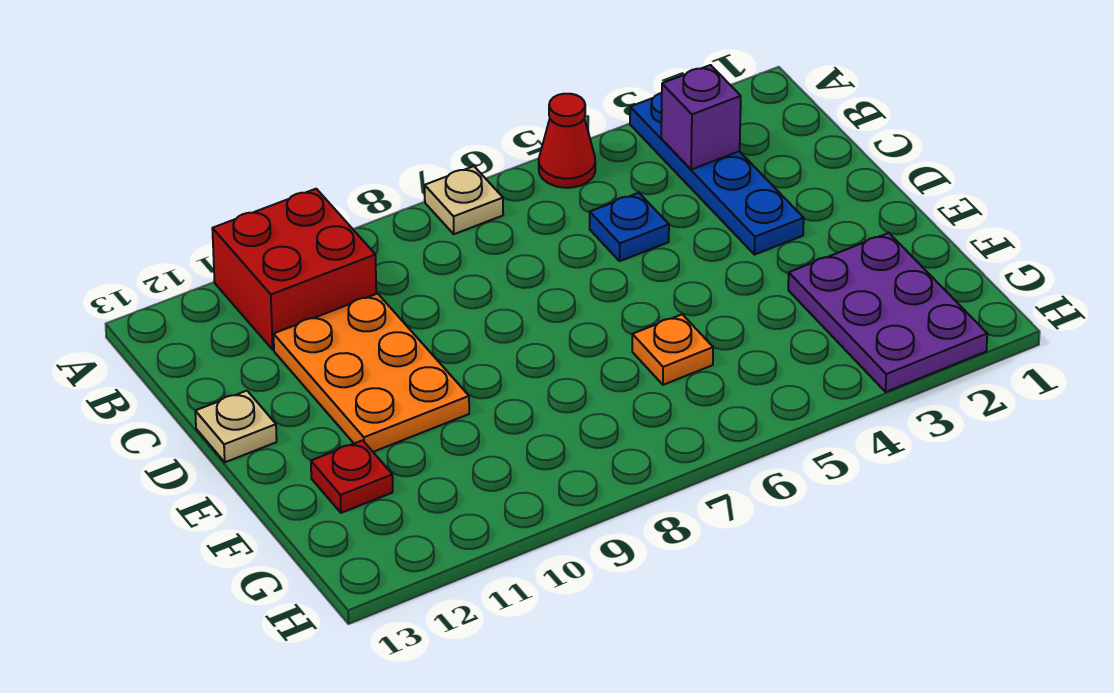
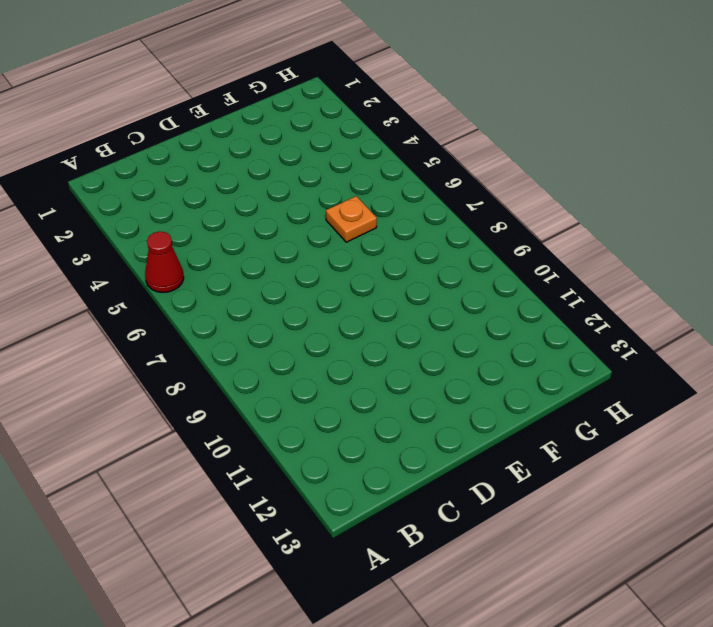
none -> blue 1x4 plate [630,93,804,255]
none -> tan 1x1 plate [425,166,503,234]

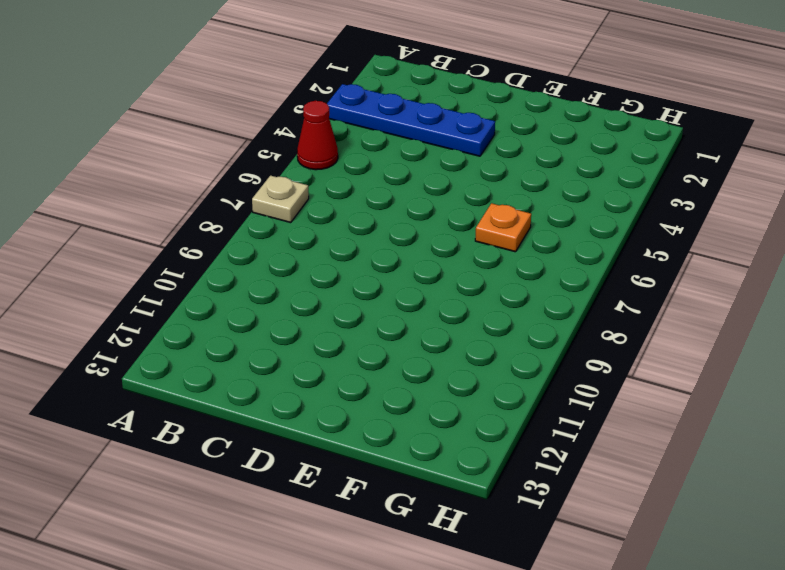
none -> red 2x2 brick [212,189,376,350]
none -> blue 1x1 plate [590,193,669,261]

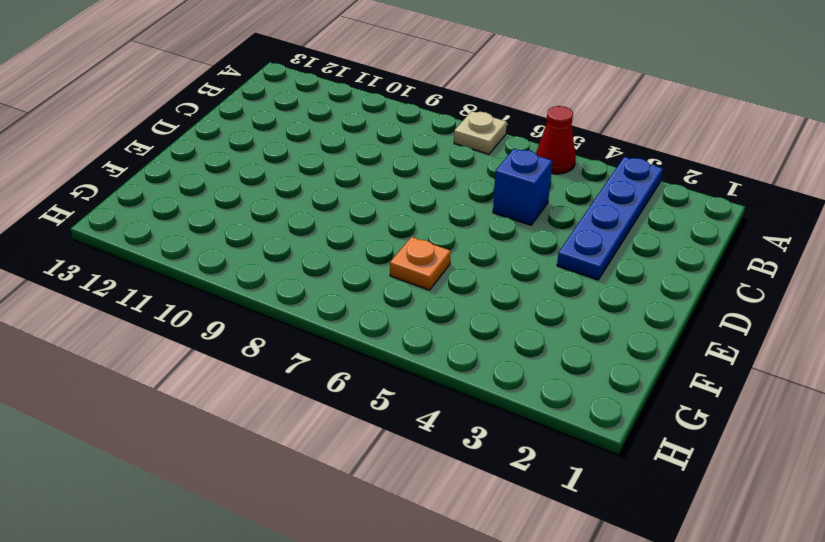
blue 1x1 brick [493,149,552,225] -> blue 1x1 plate [590,193,669,261]
none -> red 2x2 brick [212,189,376,350]
none -> orange 2x3 plate [274,294,469,452]

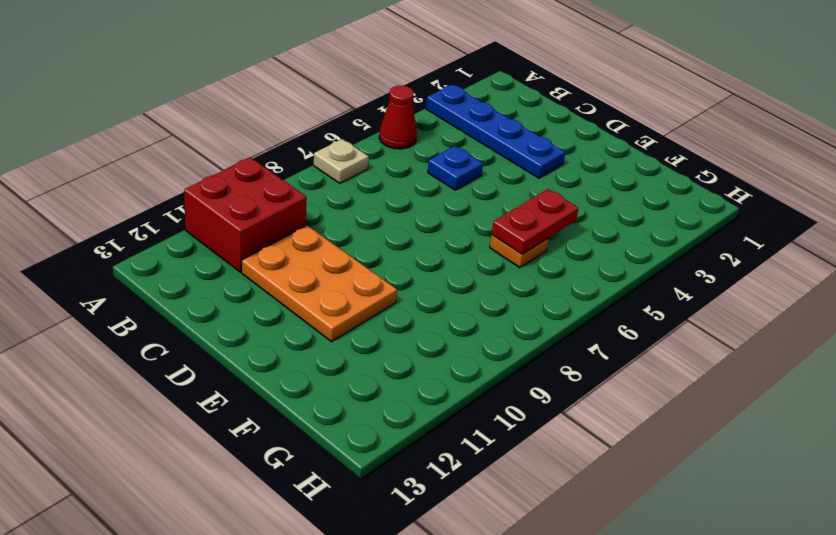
red 1x2 plate [492,189,579,254] -> none
none -> tan 1x1 plate [195,391,277,462]
none -> purple 2x3 plate [788,233,987,392]

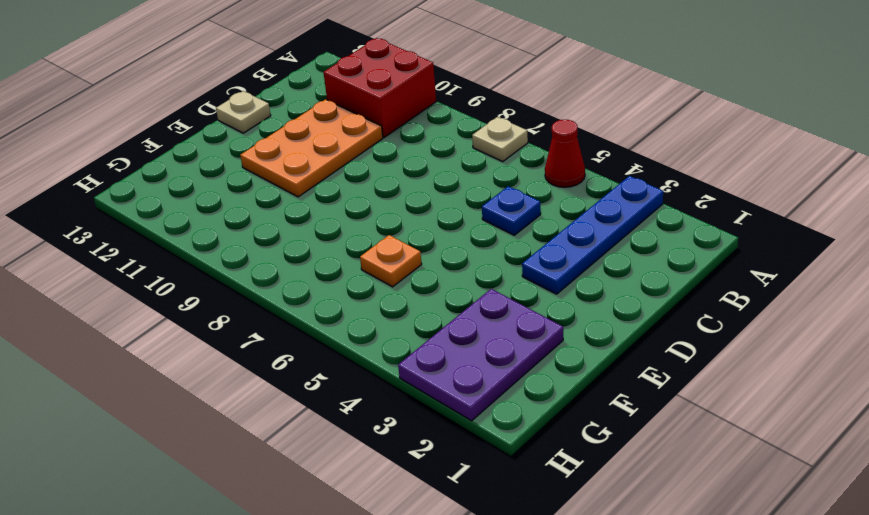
none -> red 1x1 plate [311,440,393,513]
none -> purple 1x1 brick [661,65,741,170]

